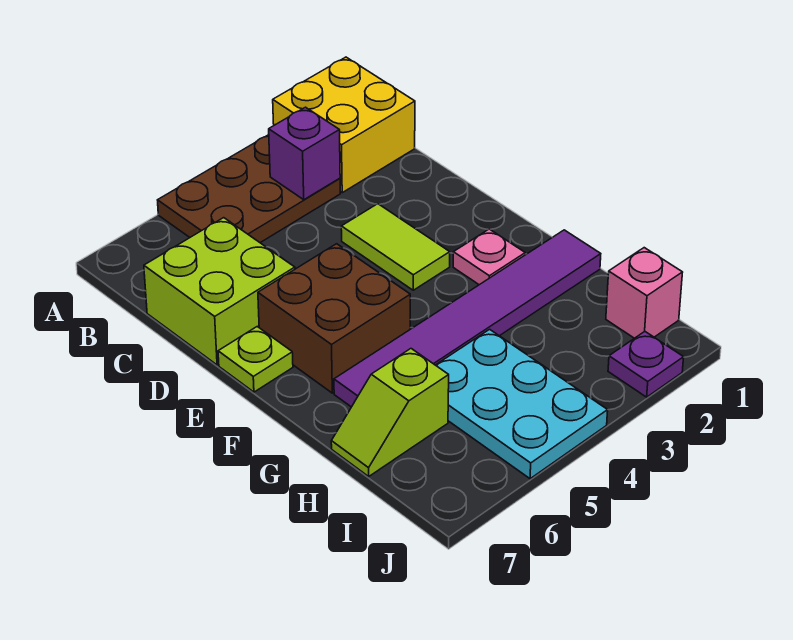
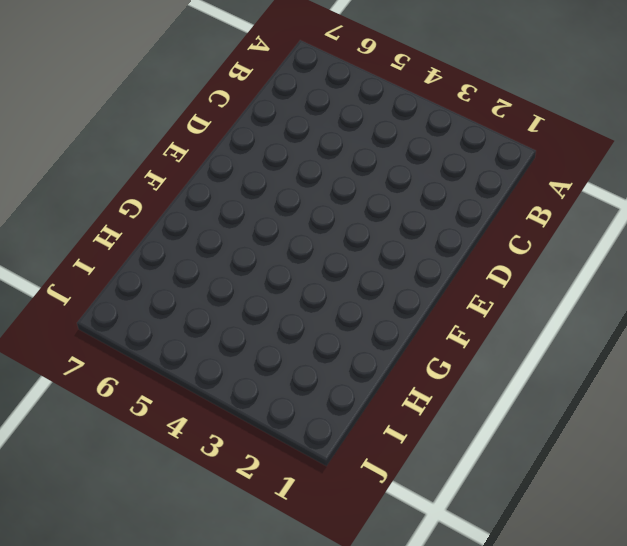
none -> yellow 2x2 brick [273,57,415,193]
none -> brown 2x3 plate [158,135,340,243]
none -> lime 2x2 brick [144,218,295,365]

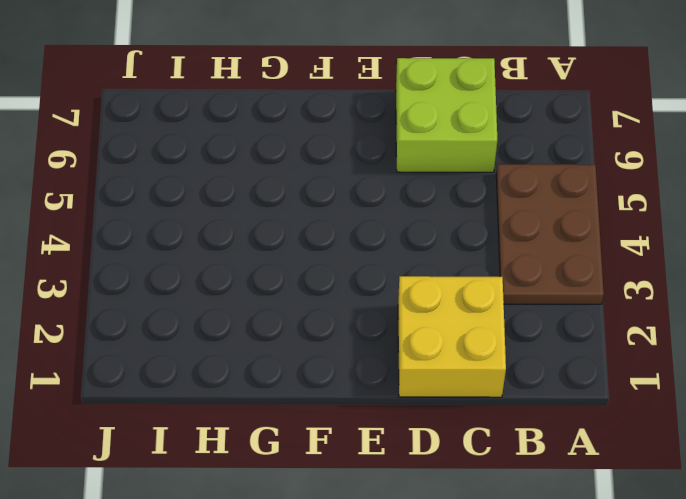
yellow 2x2 brick [398,276,506,397] -> yellow 2x2 brick moved to [273,57,415,193]
none -> lime 1x2 tile [341,204,450,290]
none -> brown 2x2 brick [258,244,410,393]
none -> lime 1x1 plate [218,327,293,392]

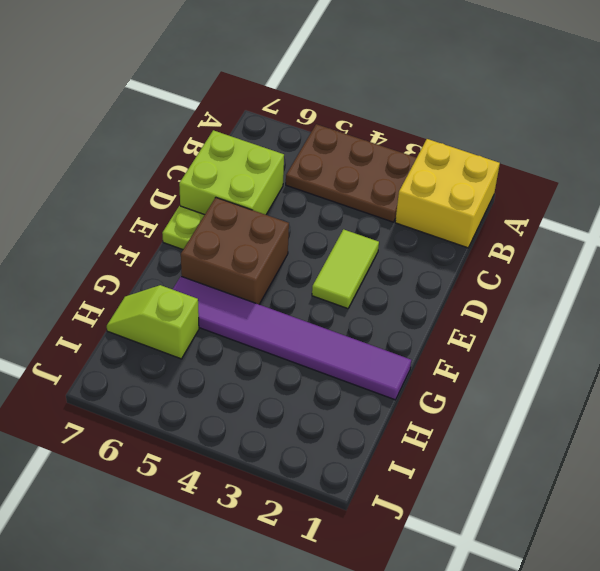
none -> pink 1x1 plate [453,229,525,285]
none -> cyan 2x3 plate [436,329,608,479]
none -> pink 1x1 brick [606,248,683,338]

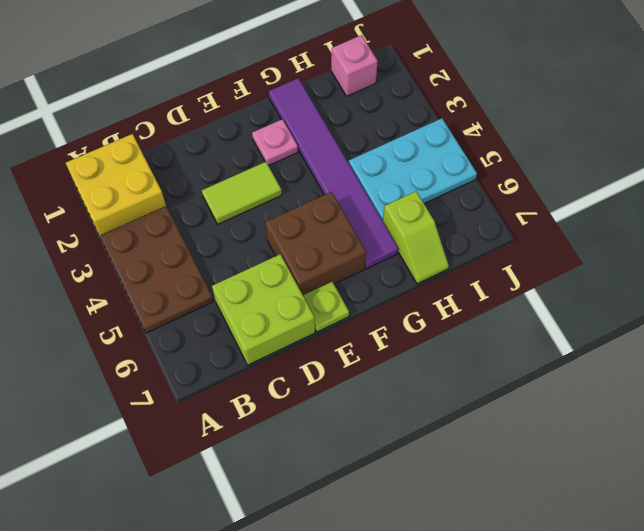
none -> purple 1x1 plate [608,332,684,397]
none -> purple 1x1 brick [269,107,340,200]

